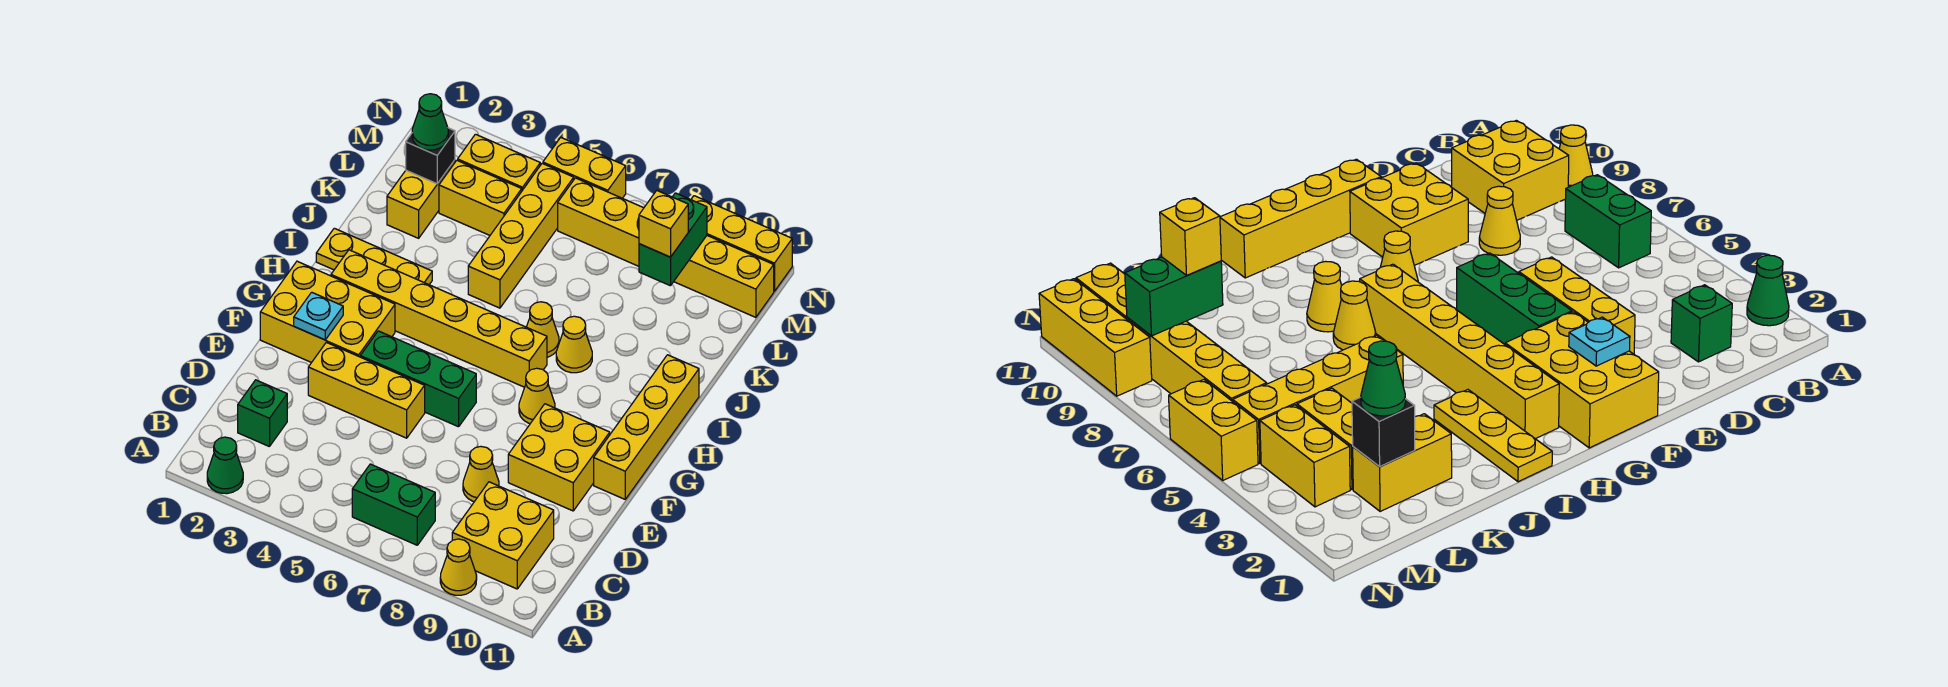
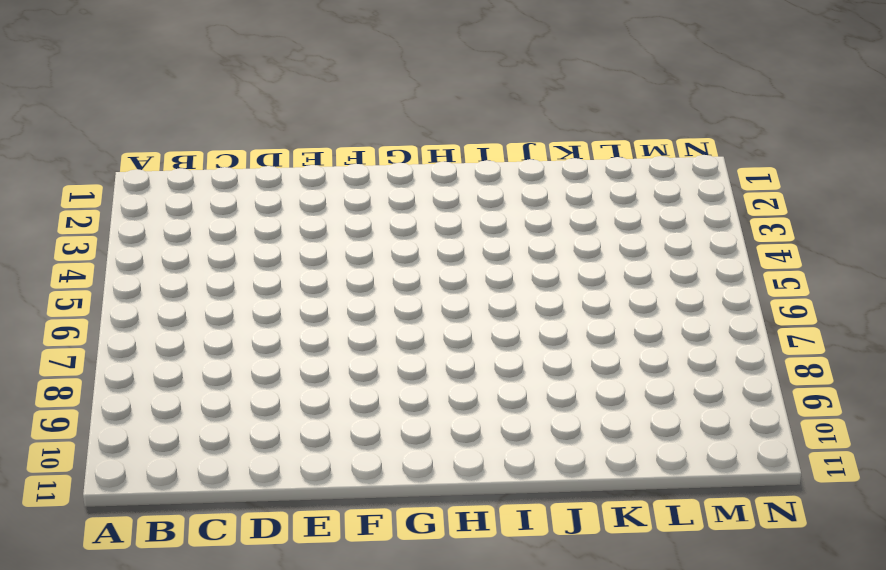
none -> green 1x1 cone [207,437,243,494]
none -> yellow 1x1 cone [440,539,477,595]
none -> green 1x2 brick [352,464,435,545]

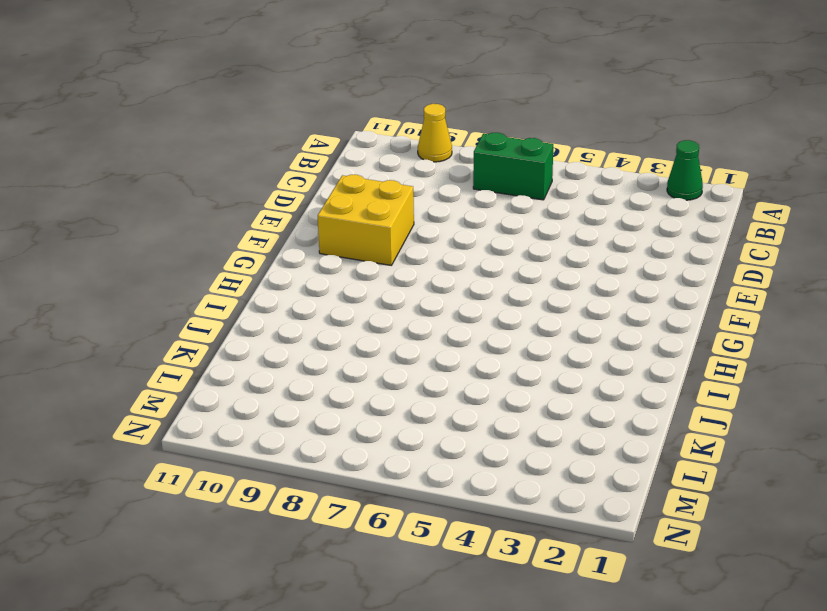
none -> yellow 2x2 brick [452,482,554,589]
none -> green 1x1 brick [238,380,287,447]
none -> yellow 1x1 cone [463,447,499,502]

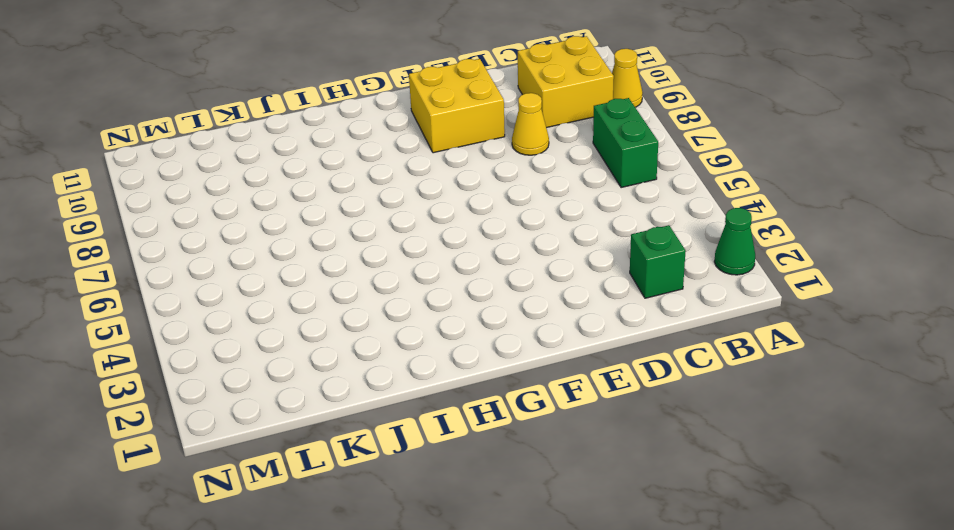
none -> yellow 1x3 brick [308,342,425,438]
none -> yellow 2x3 brick [260,261,395,363]
none -> green 1x3 brick [360,331,476,427]

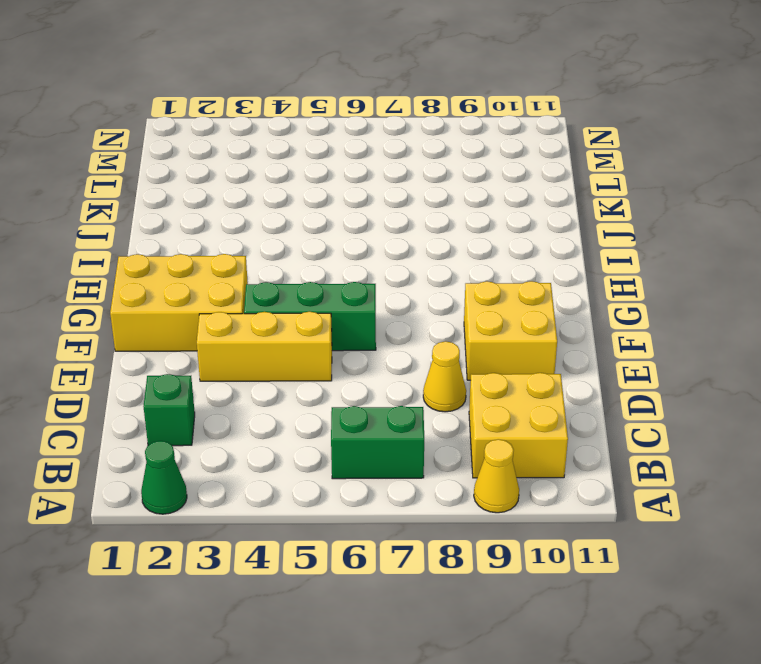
none -> yellow 1x4 brick [594,355,699,499]
none -> yellow 1x1 cone [519,368,555,423]
none -> yellow 1x6 brick [331,250,547,387]

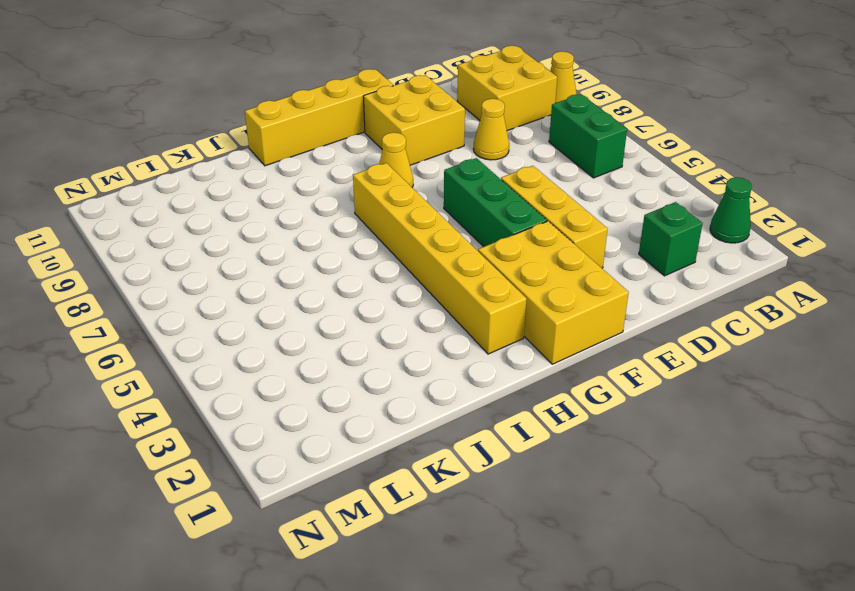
none -> yellow 1x3 plate [316,228,432,285]
none -> yellow 1x1 cone [527,302,559,357]
none -> yellow 1x1 cone [556,316,592,373]

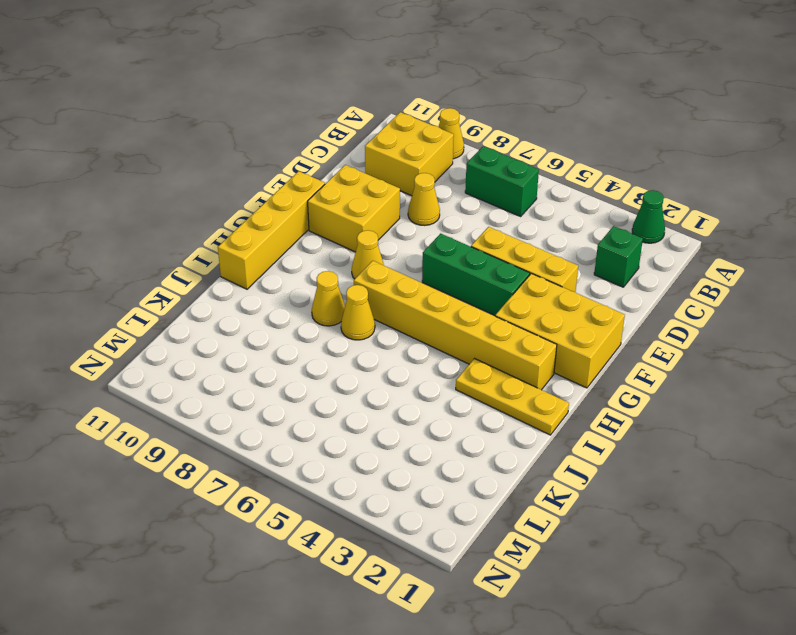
none -> yellow 1x4 brick [468,164,574,308]
none -> yellow 1x2 brick [387,160,455,238]
none -> yellow 1x2 brick [439,160,522,235]

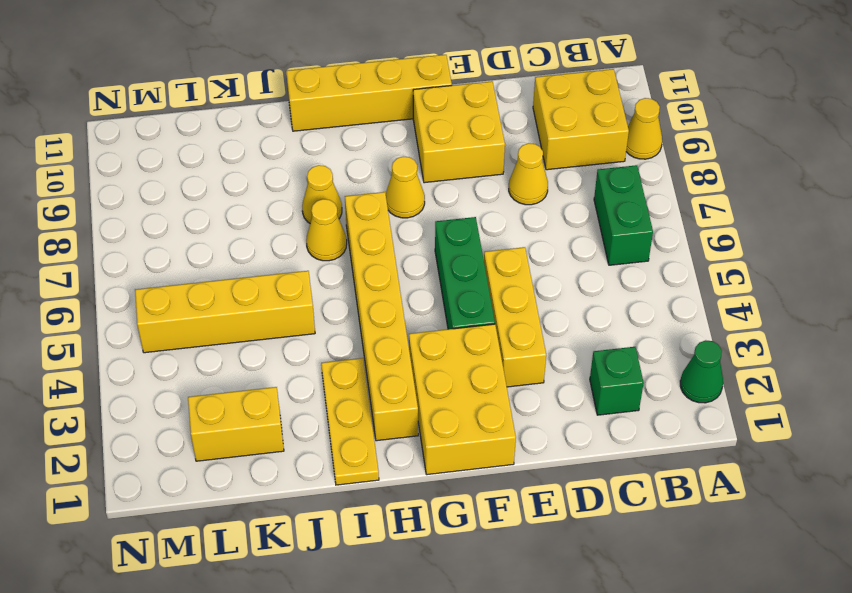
none -> yellow 1x2 brick [439,160,522,235]
none -> yellow 1x2 brick [458,134,540,190]
none -> yellow 1x6 brick [558,178,774,317]

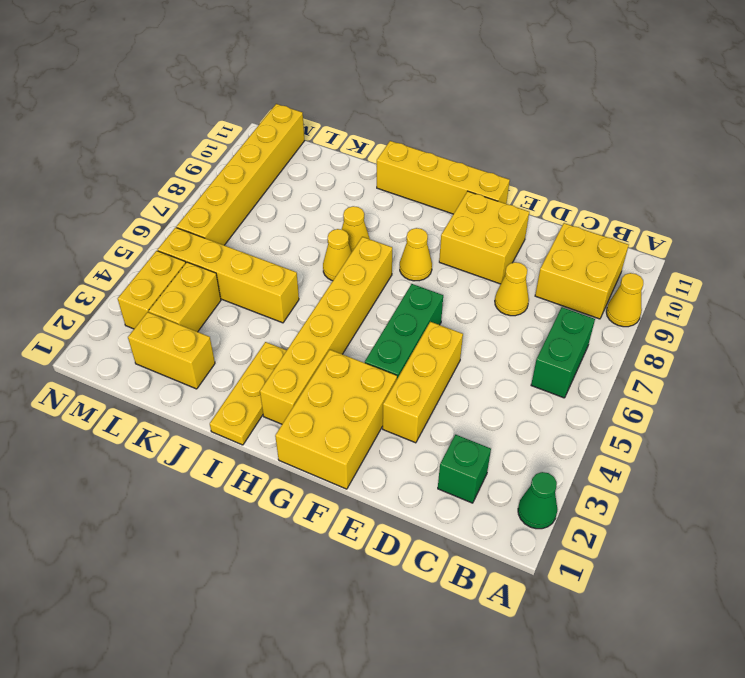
none -> yellow 1x2 brick [543,138,626,198]
none -> yellow 1x3 brick [691,196,792,291]
none -> cyan 1x1 plate [294,292,343,340]

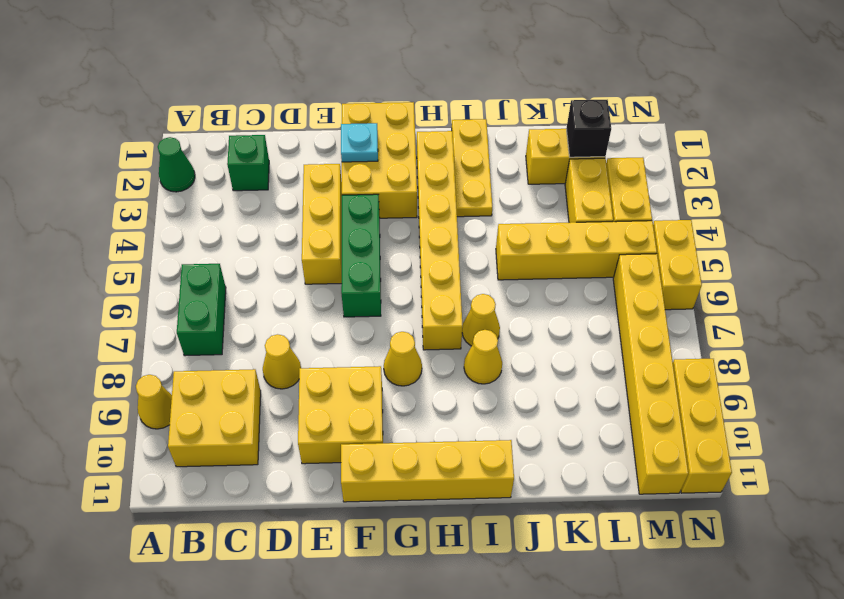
none -> green 1x2 brick [639,193,707,286]
none -> green 1x1 cone [412,94,448,150]
none -> yellow 1x1 brick [639,191,688,257]

